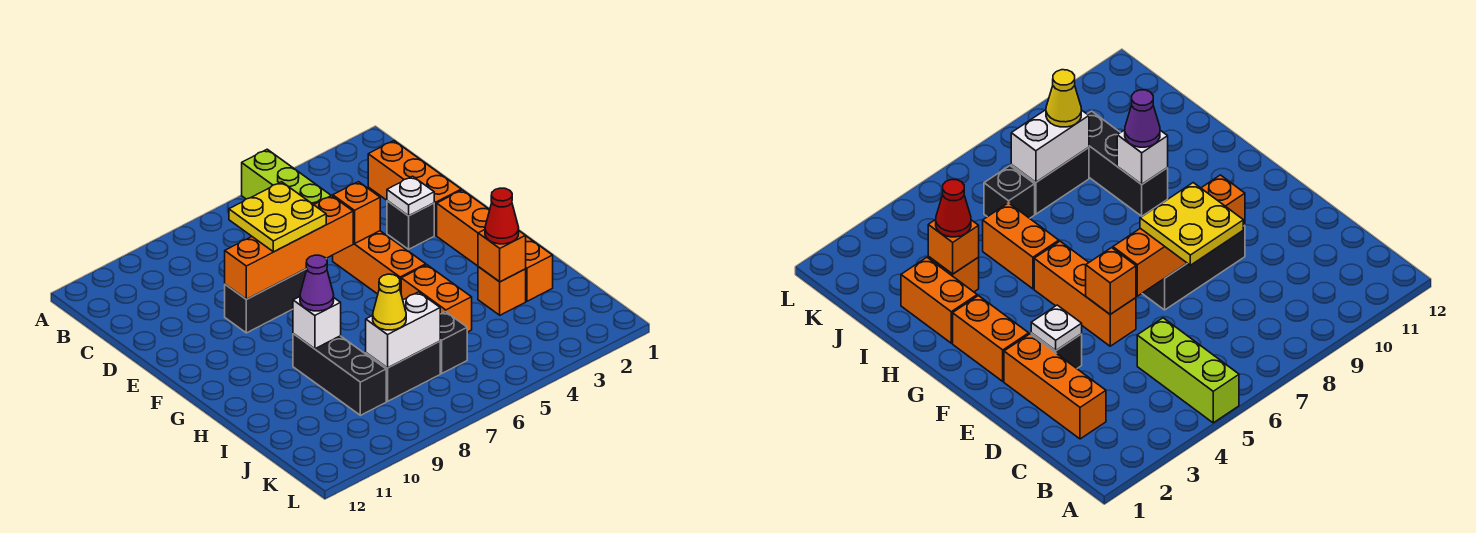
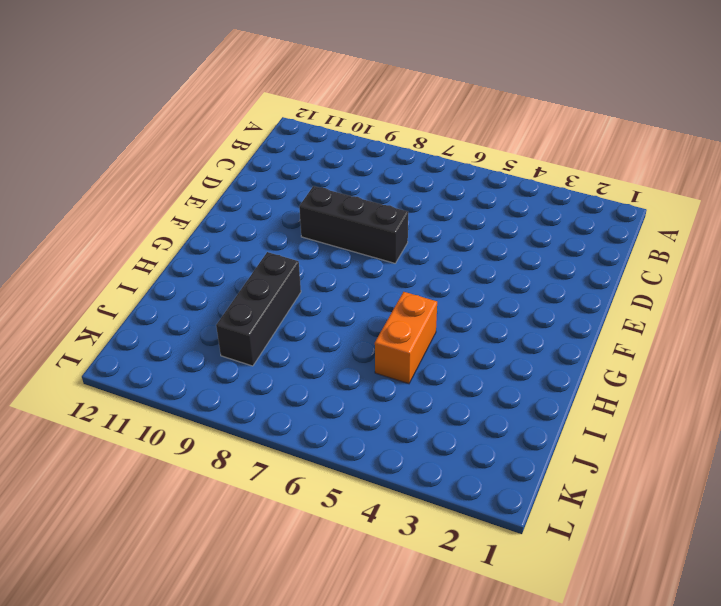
none -> lime 1x3 brick [242,149,331,205]
none -> orange 1x3 brick [368,141,461,235]
none -> black 1x1 brick [387,201,434,249]

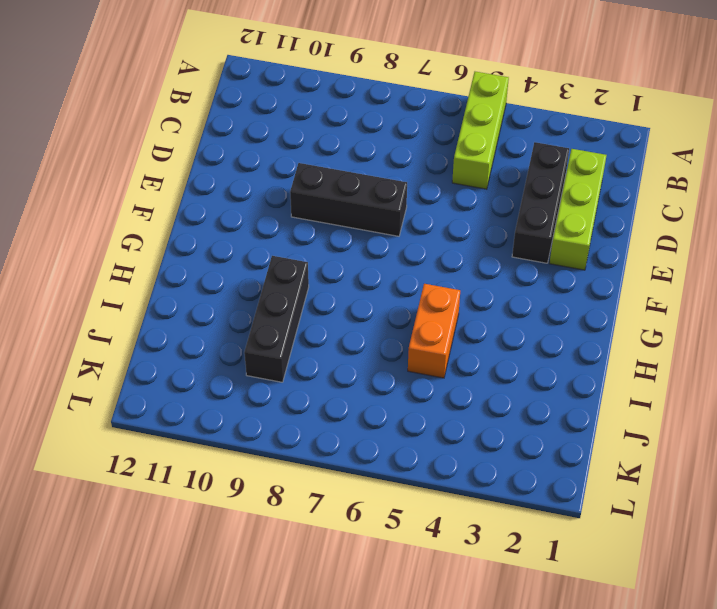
lime 1x3 brick [549,149,607,270] -> orange 1x3 brick [368,141,461,235]
black 1x3 brick [512,142,569,263] -> black 1x1 brick [387,201,434,249]
none -> orange 1x3 brick [333,231,426,294]
none -> orange 1x2 brick [437,190,490,266]
none -> orange 1x2 brick [526,236,553,301]

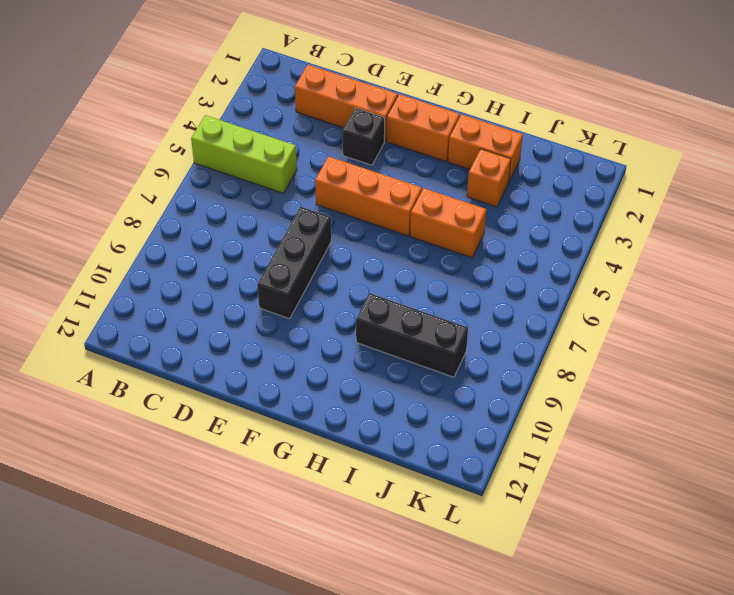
none -> black 1x1 brick [440,312,467,374]
none -> black 1x2 brick [366,341,440,401]
none -> white 1x1 plate [387,176,434,216]

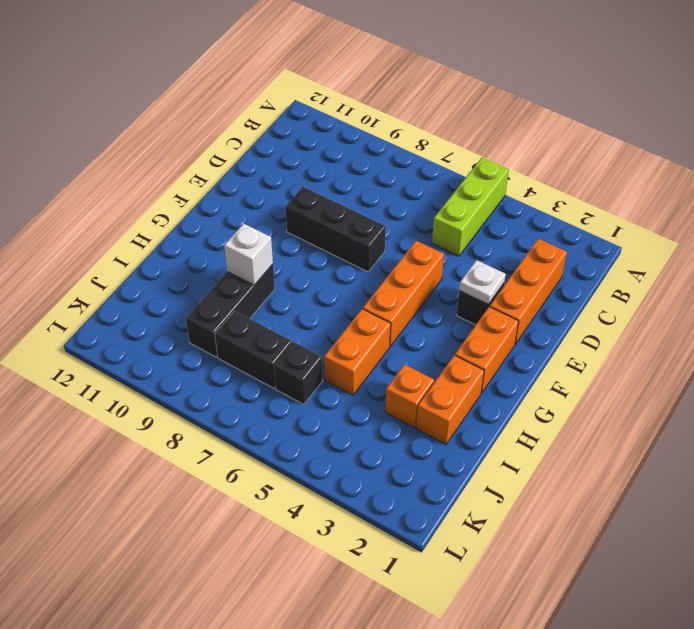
none -> orange 1x1 brick [333,182,380,244]
none -> orange 1x4 brick [225,195,353,299]
none -> orange 1x1 brick [478,230,526,282]

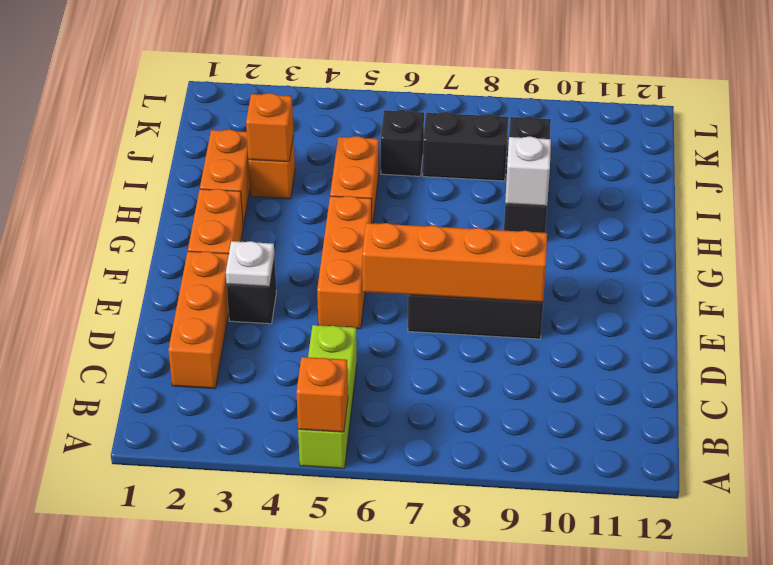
orange 1x1 brick [297,357,348,432] -> orange 1x1 brick moved to [333,182,380,244]
none -> white 1x2 brick [366,292,440,368]
none -> yellow 2x2 plate [229,182,326,252]
none -> purple 1x1 cone [300,255,334,311]

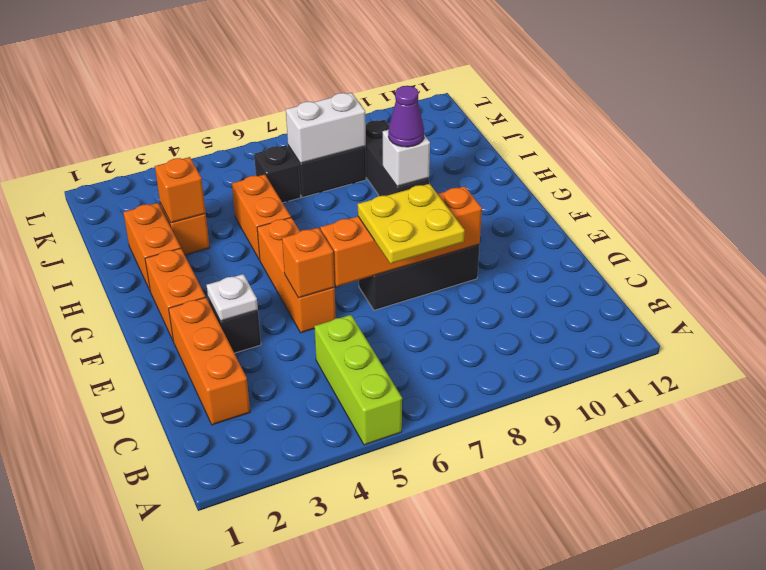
none -> red 1x1 cone [485,188,519,244]
none -> yellow 1x1 cone [373,274,406,330]

